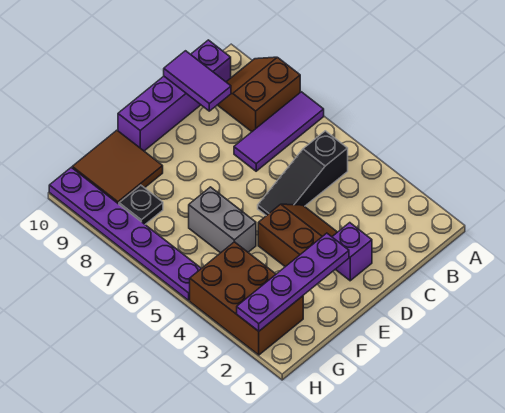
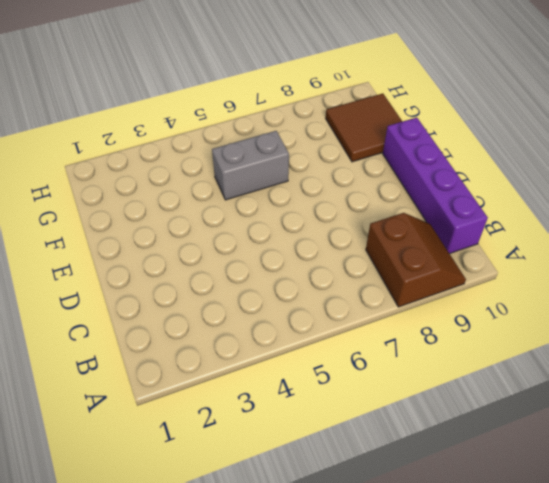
none -> purple 1x3 tile [234,92,324,171]
none -> black 1x3 slope [258,131,348,216]
none -> purple 1x1 brick [332,223,372,281]

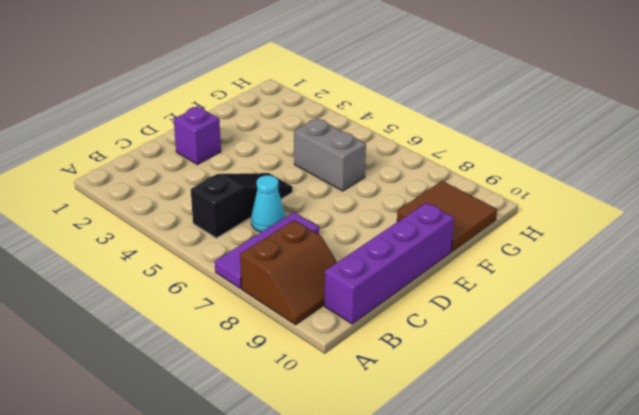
cyan 1x1 cone [251,175,285,232] -> none
none -> brown 2x2 slope [258,204,337,267]
none -> brown 2x3 brick [190,242,303,355]
none -> black 1x1 plate [119,185,163,224]

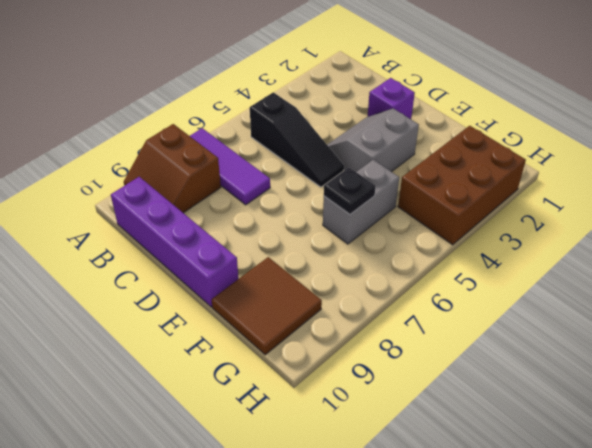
grey 2x2 slope [327,108,419,172] -> brown 2x2 slope [258,204,337,267]
black 1x1 plate [324,168,376,214] -> black 1x1 plate moved to [119,185,163,224]
none -> purple 1x6 plate [49,167,202,300]
none -> purple 1x2 tile [164,51,231,111]
none -> purple 1x4 plate [237,233,349,331]

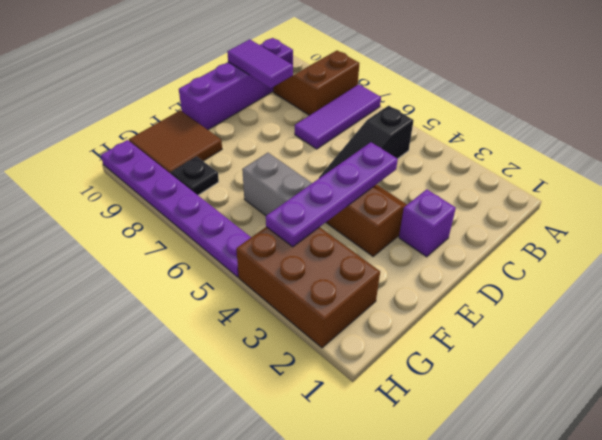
purple 1x4 plate [266,142,398,247] -> purple 1x4 plate moved to [237,233,349,331]

